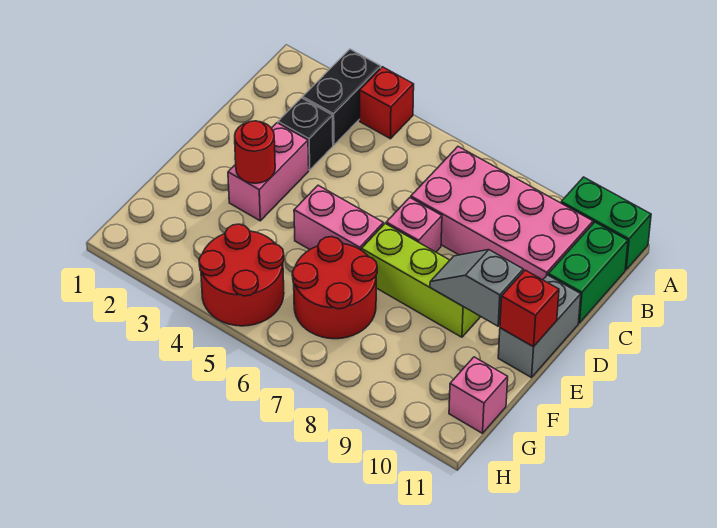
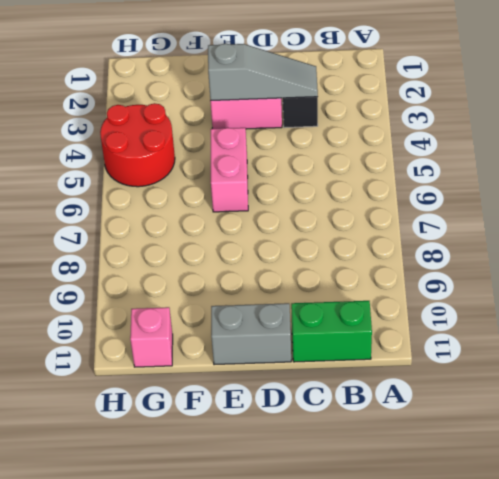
grey 1x3 slope [208,44,318,101] -> red 1x1 round brick [235,121,275,183]
none -> black 1x2 brick [303,49,381,145]
none -> red 1x1 brick [360,67,414,139]
none -> green 1x2 brick [561,177,651,270]

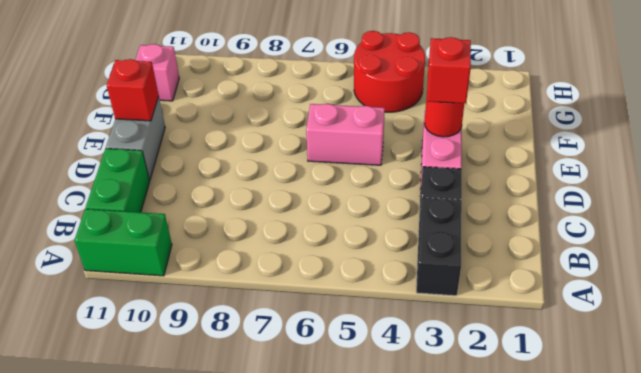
red 1x1 brick [427,37,471,103] -> red 1x1 brick moved to [360,67,414,139]
none -> pink 2x4 brick [411,147,593,280]
none -> pink 1x1 brick [386,198,442,252]
none -> lime 1x3 brick [361,224,481,337]

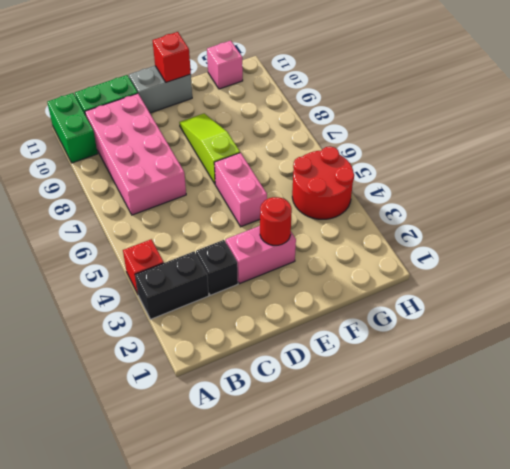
lime 1x3 slope [179,113,240,184] -> lime 1x3 brick [361,224,481,337]
none -> pink 1x1 brick [386,198,442,252]
none -> red 2x2 round brick [292,237,377,339]
none -> grey 1x2 slope [430,250,523,326]

